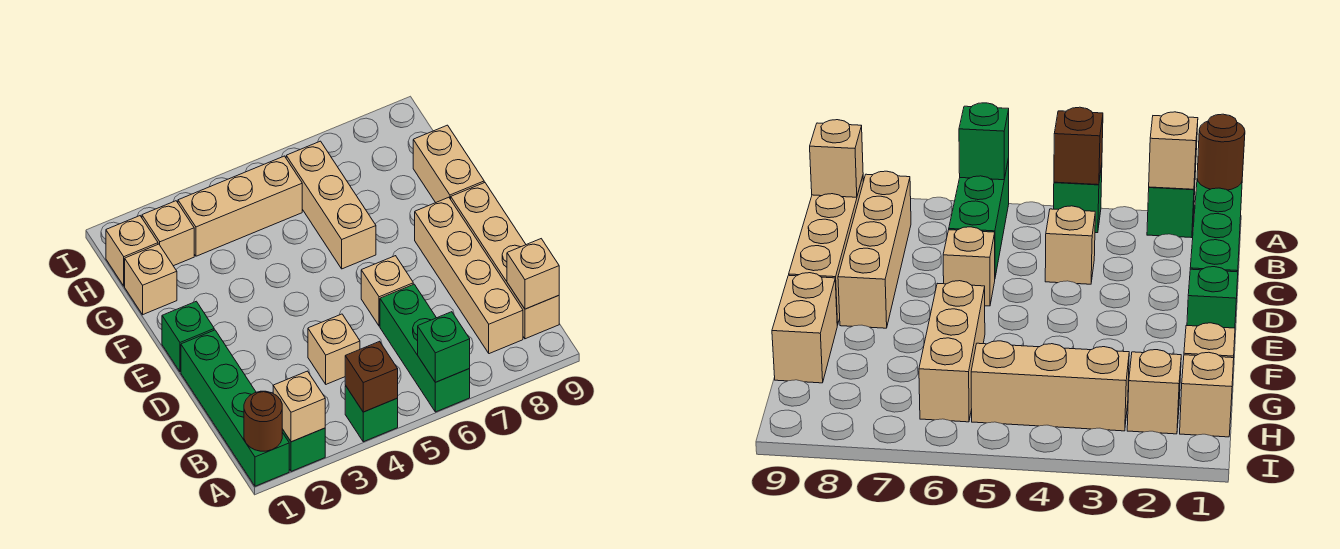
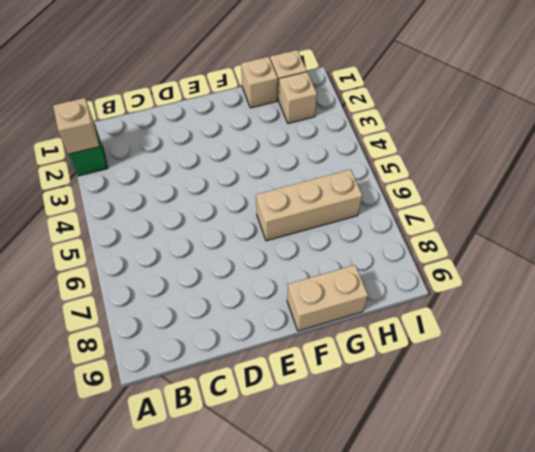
none -> green 1x4 brick [181,330,289,486]
none -> green 1x1 brick [345,386,398,442]
none -> green 1x3 brick [380,284,470,412]

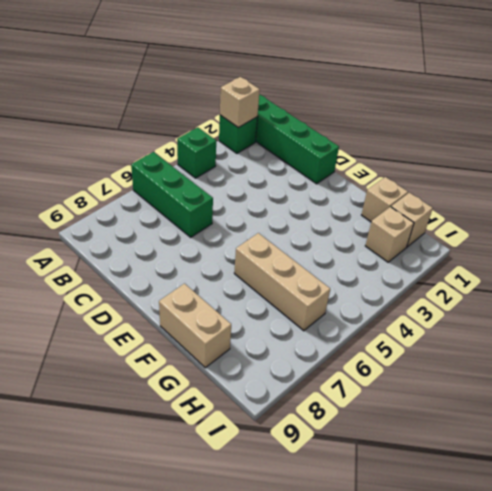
none -> tan 1x4 brick [415,197,523,354]
none -> tan 1x4 brick [451,182,559,339]
none -> tan 1x1 brick [308,314,360,384]

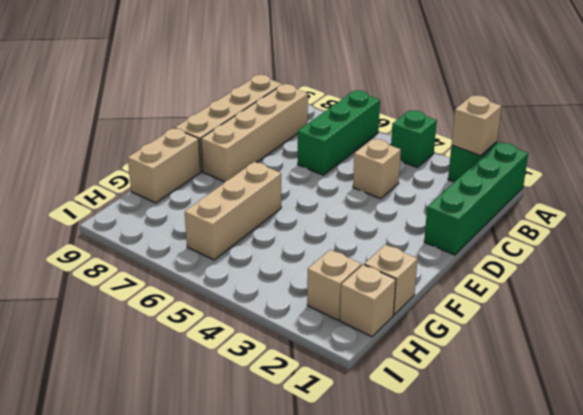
none -> tan 1x1 brick [361,256,413,326]
none -> green 1x1 brick [162,301,214,372]
none -> tan 1x3 brick [178,156,302,256]

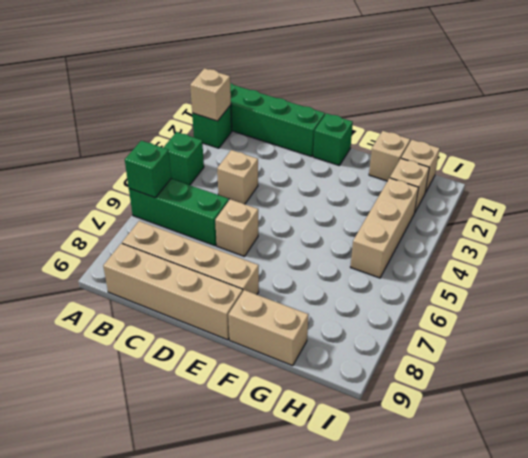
none -> tan 1x3 brick [286,141,376,269]
none -> brown 1x1 round brick [244,391,282,451]
none -> brown 1x1 brick [345,341,398,412]

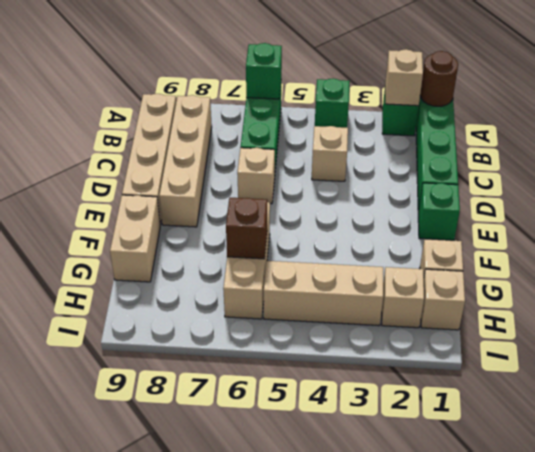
brown 1x1 brick [226,198,267,259] -> brown 1x1 brick moved to [345,341,398,412]
none -> tan 1x1 brick [507,239,559,309]

